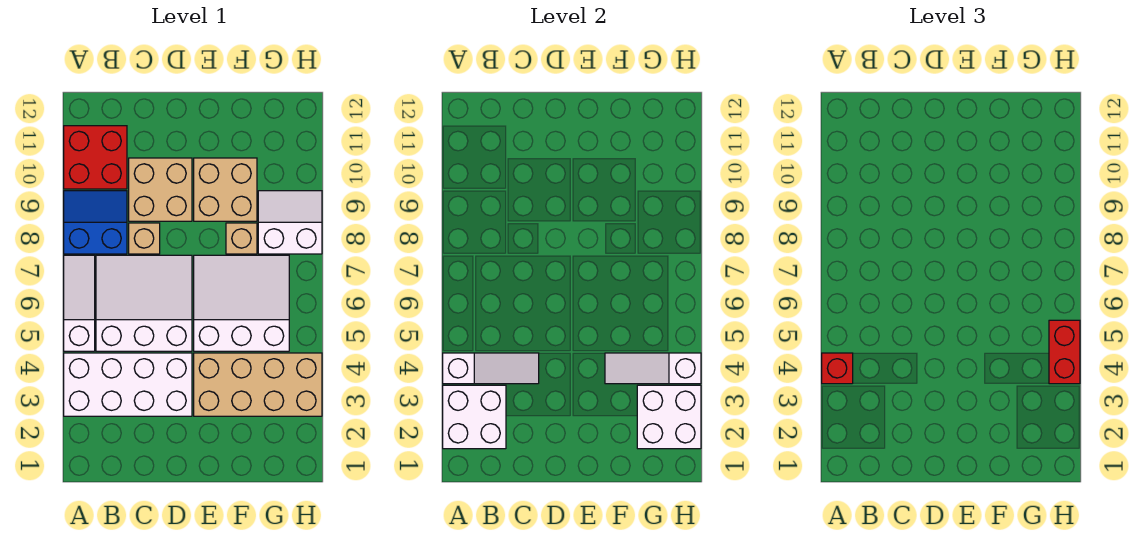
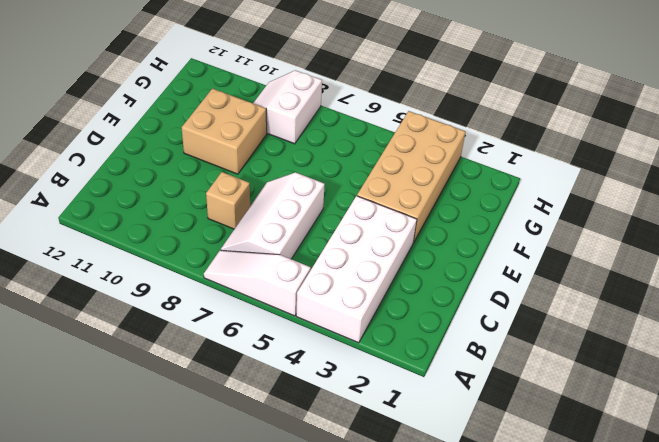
white 2x3 slope [221,172,325,259] -> white 3x3 slope [96,255,192,351]
none -> blue 2x2 slope [64,191,127,254]
none -> red 2x2 brick [64,126,127,189]
none -> tan 2x2 brick [129,158,192,221]

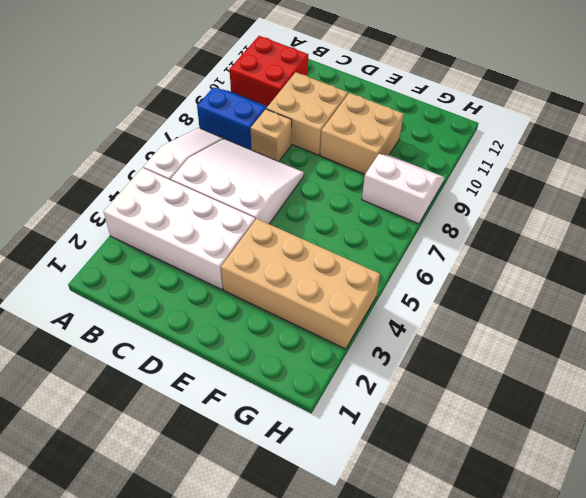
none -> white 3x3 slope [194,255,289,351]
none -> tan 1x1 brick [226,223,257,254]
none -> white 2x2 brick [443,385,506,449]

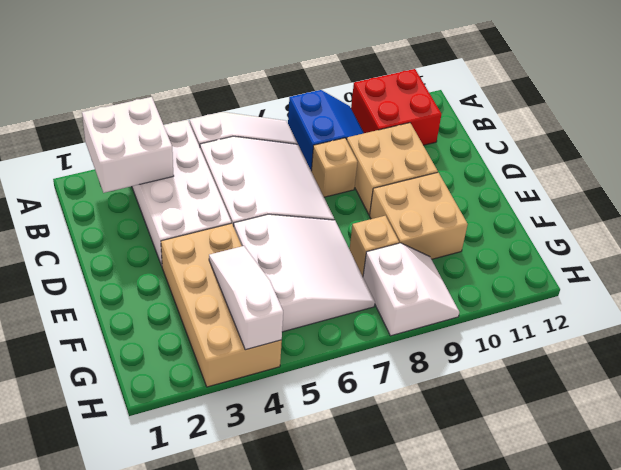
none -> white 1x3 slope [443,353,539,384]
none -> white 2x2 brick [637,385,701,449]
none -> red 1x1 brick [822,353,853,384]

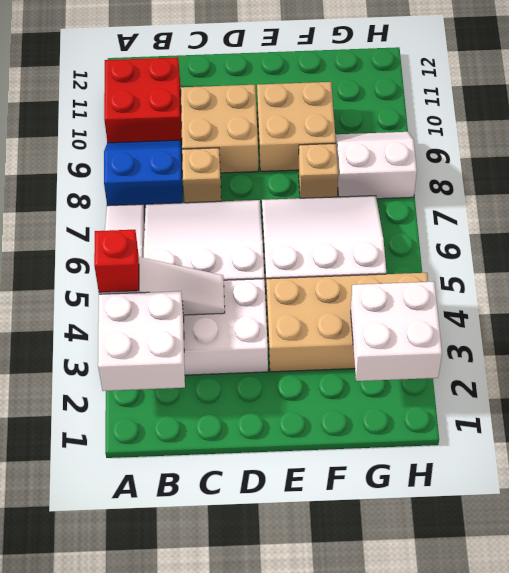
none -> white 1x3 slope [605,353,701,384]
none -> red 1x2 brick [1049,320,1080,384]

